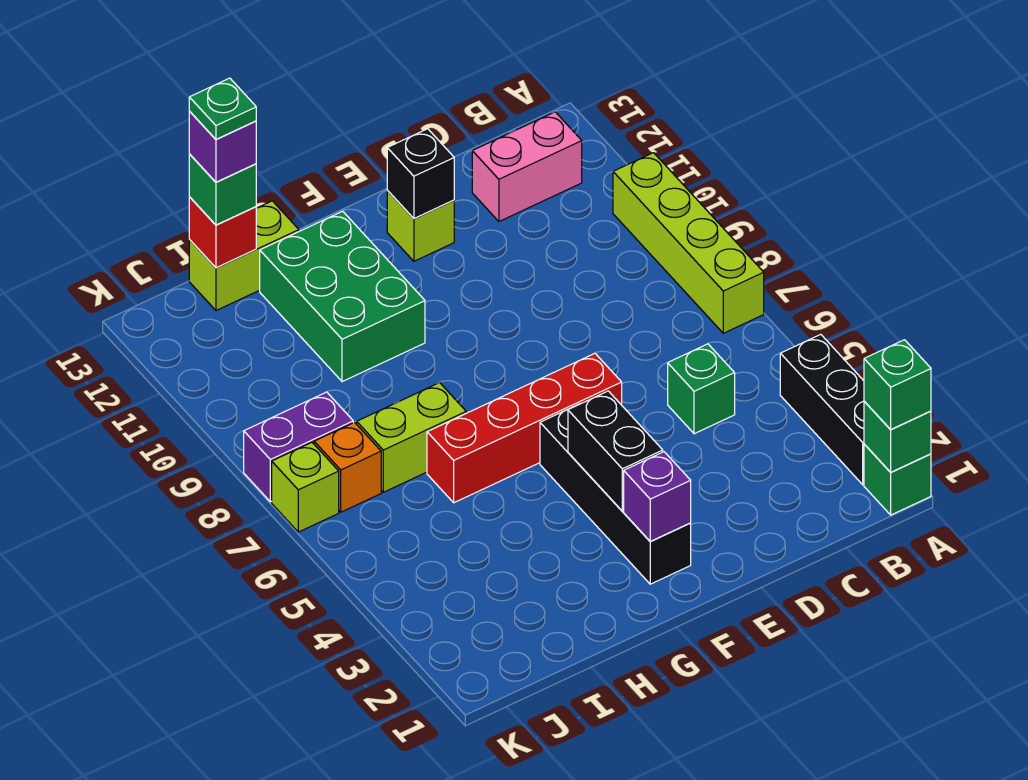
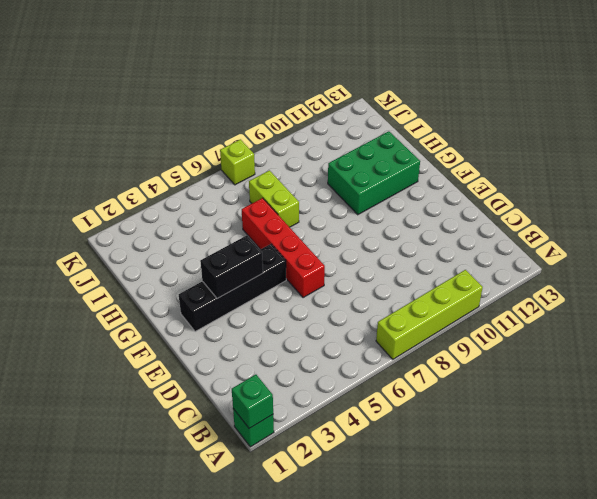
none -> black 1x3 brick [780,334,864,485]
none -> pink 1x2 brick [472,112,582,221]
none -> green 1x1 brick [668,344,735,434]

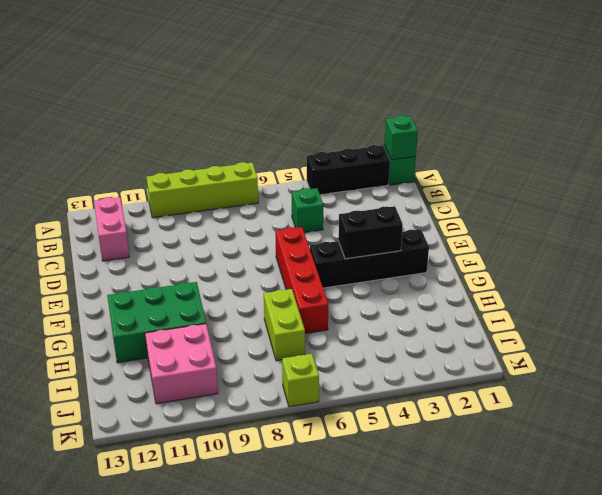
pink 2x2 brick [145,324,218,404] -> none
none -> lime 1x1 brick [387,191,454,261]
none -> lime 1x2 brick [189,201,299,311]
none -> orange 1x1 brick [314,422,381,512]

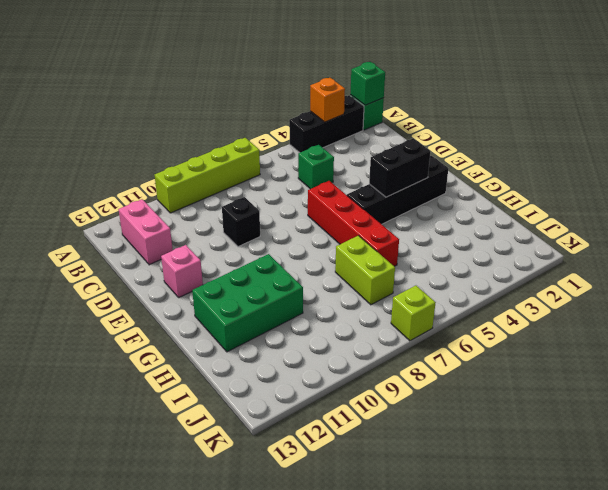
orange 1x1 brick [310,78,345,122] -> orange 1x1 brick moved to [314,422,381,512]
black 1x1 brick [222,197,260,247] -> black 1x1 brick moved to [387,129,454,218]
pink 1x1 brick [161,245,203,297] -> lime 1x1 brick [387,191,454,261]
none -> lime 1x2 brick [189,201,299,311]
none -> purple 1x2 brick [244,392,353,502]
none -> purple 1x1 brick [624,452,691,542]

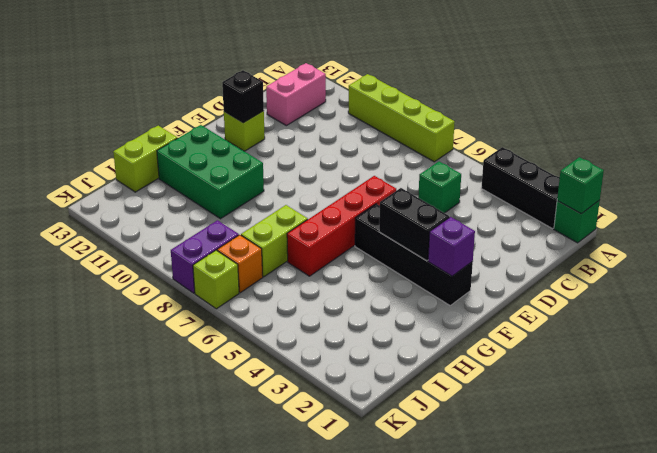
none -> red 1x1 brick [189,197,256,268]
none -> green 1x1 brick [864,340,931,430]
none -> green 1x1 brick [189,154,256,225]

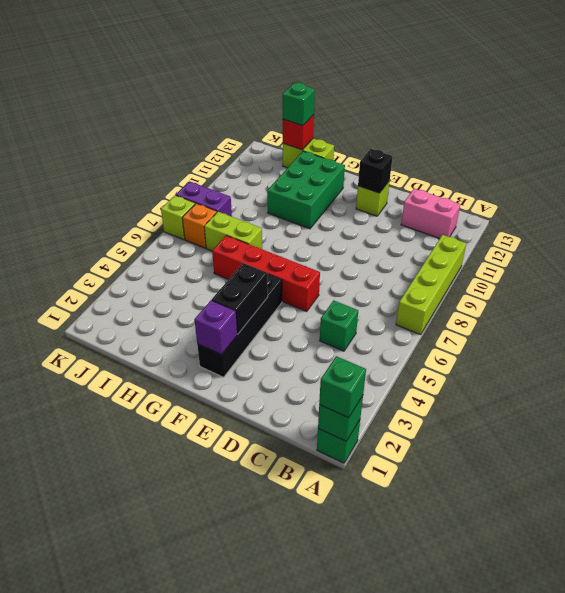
none -> black 1x3 brick [780,334,864,485]
none -> purple 1x1 brick [189,111,256,182]
none -> green 1x1 plate [189,78,256,139]

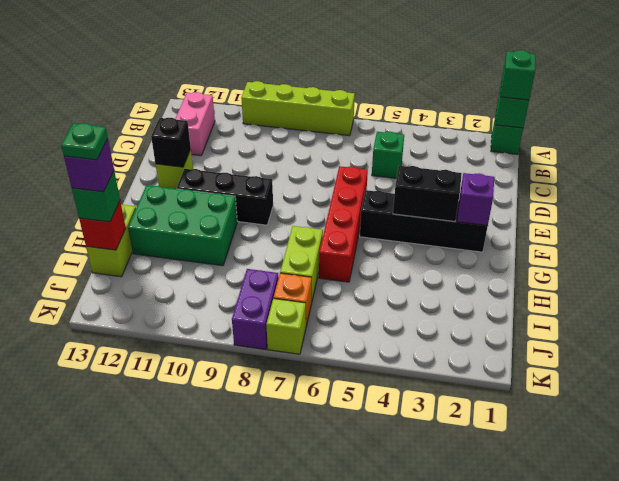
black 1x3 brick [177,169,273,225] -> black 1x3 brick moved to [780,334,864,485]

